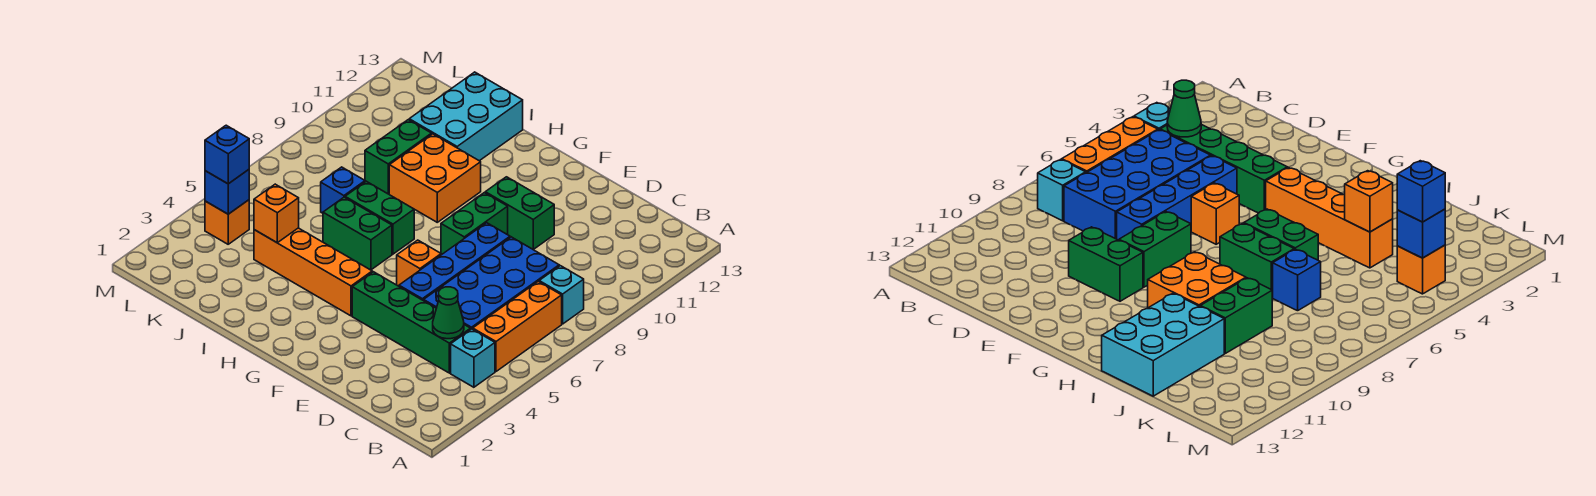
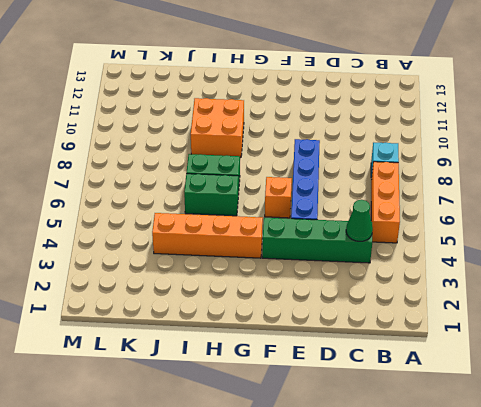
none -> cyan 1x1 brick [451,329,495,387]
none -> blue 2x4 brick [424,237,559,330]
none -> green 1x2 brick [485,177,554,250]

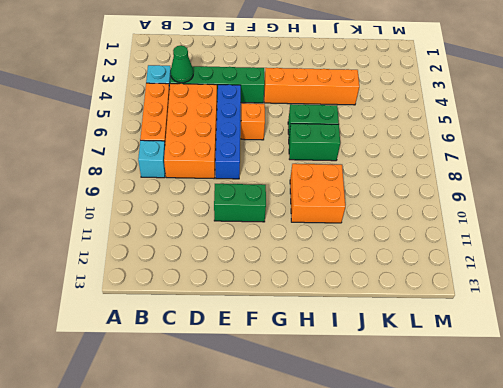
orange 2x4 brick [164,84,217,178] -> blue 2x4 brick [424,237,559,330]
none -> green 1x2 brick [441,193,508,254]
none -> cyan 2x3 brick [409,72,523,161]
none -> blue 1x1 brick [321,167,365,213]

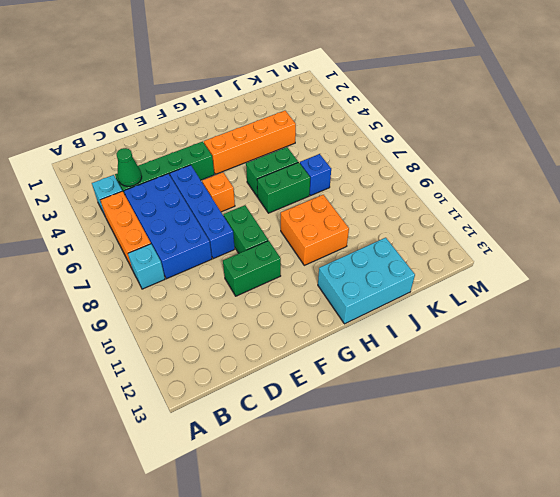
cyan 2x3 brick [318,238,415,324] -> cyan 2x3 brick turned to [409,72,523,161]
none -> green 1x2 brick [365,120,432,194]
none -> orange 1x1 brick [205,200,249,244]
none -> orange 1x1 brick [254,184,299,243]

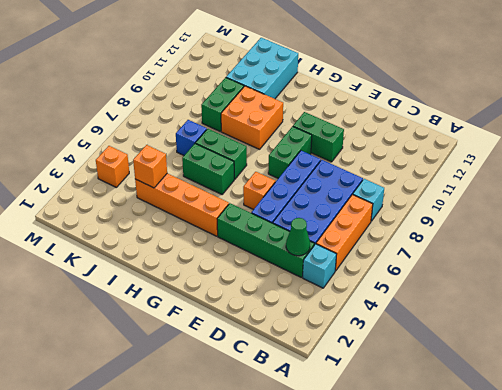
none -> blue 1x1 brick [205,170,249,214]
none -> blue 1x1 brick [205,125,249,184]

